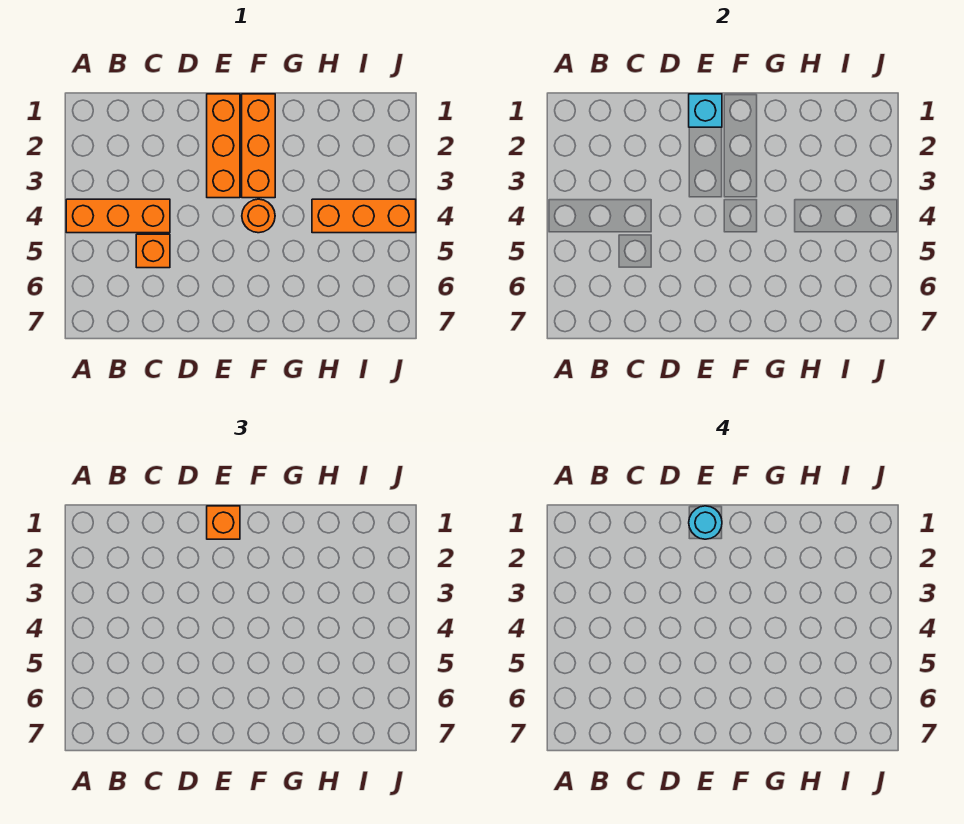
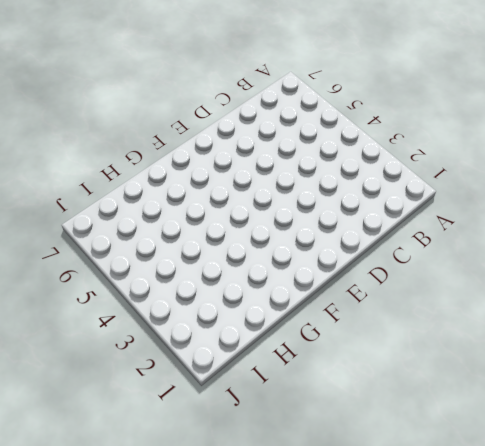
none -> orange 1x3 brick [66,199,170,233]
none -> orange 1x1 brick [136,234,170,268]

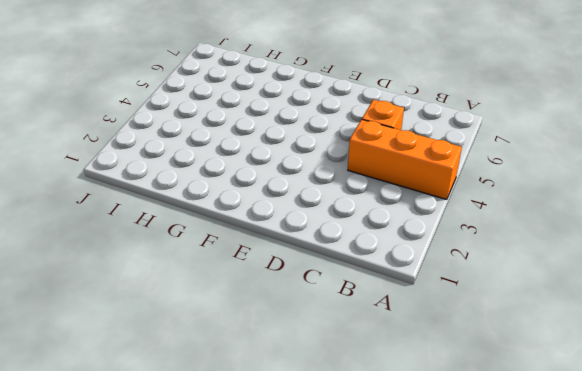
none -> orange 1x3 brick [207,94,240,198]
none -> orange 1x3 brick [242,94,275,198]

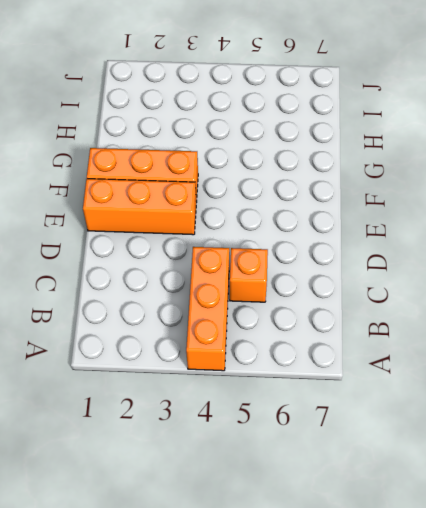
none -> orange 1x1 round brick [242,199,275,233]
none -> orange 1x3 brick [312,199,416,233]

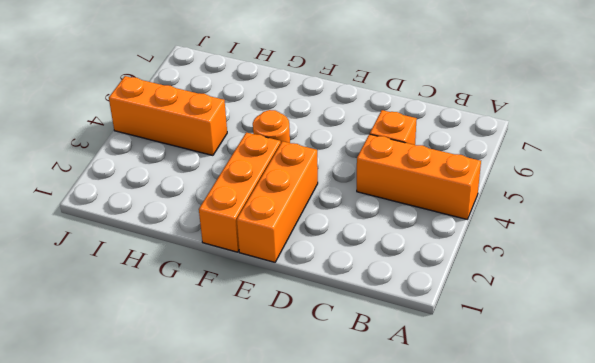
none -> cyan 1x1 brick [689,94,722,127]
none -> orange 1x1 brick [207,506,240,539]

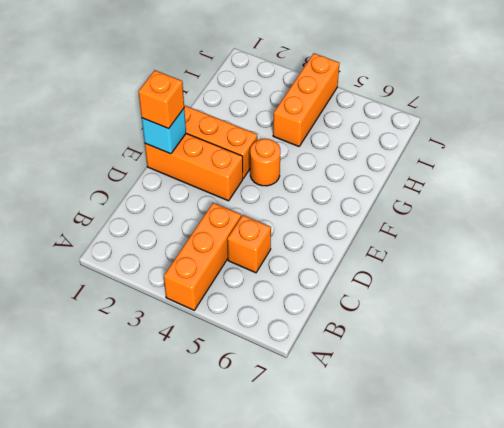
none -> cyan 1x1 round brick [689,506,722,539]

